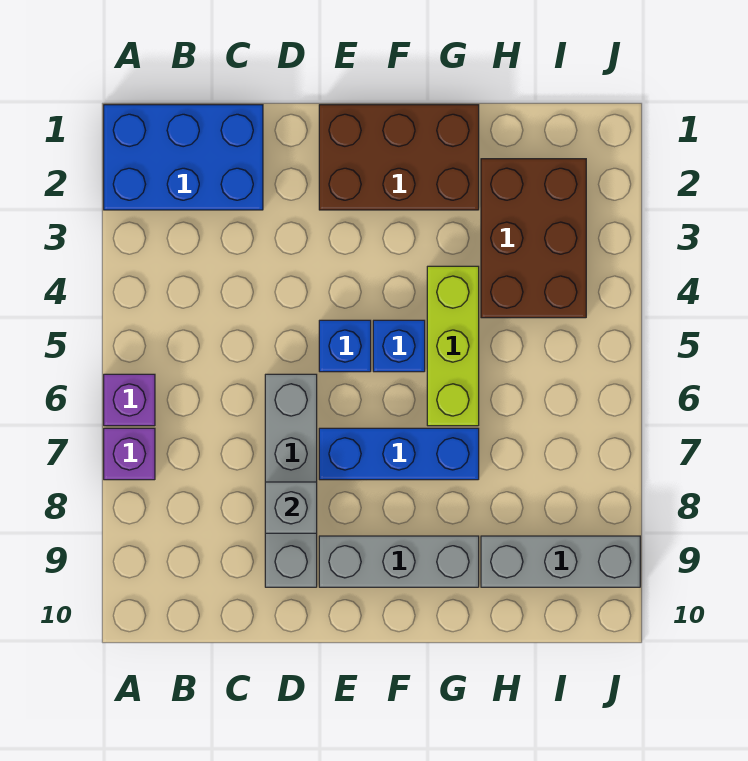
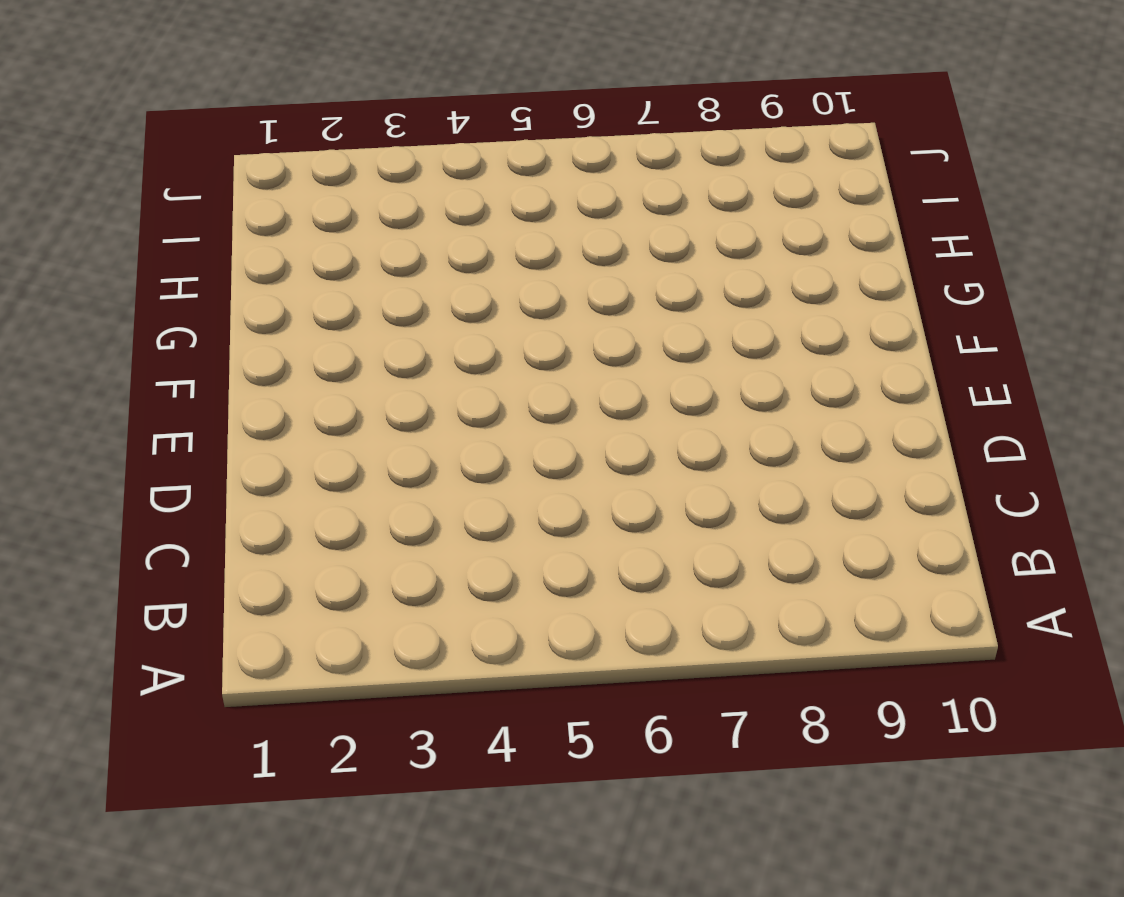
none -> blue 2x3 brick [104,105,263,210]
none -> purple 1x1 brick [104,374,155,426]
none -> purple 1x1 brick [104,428,155,480]

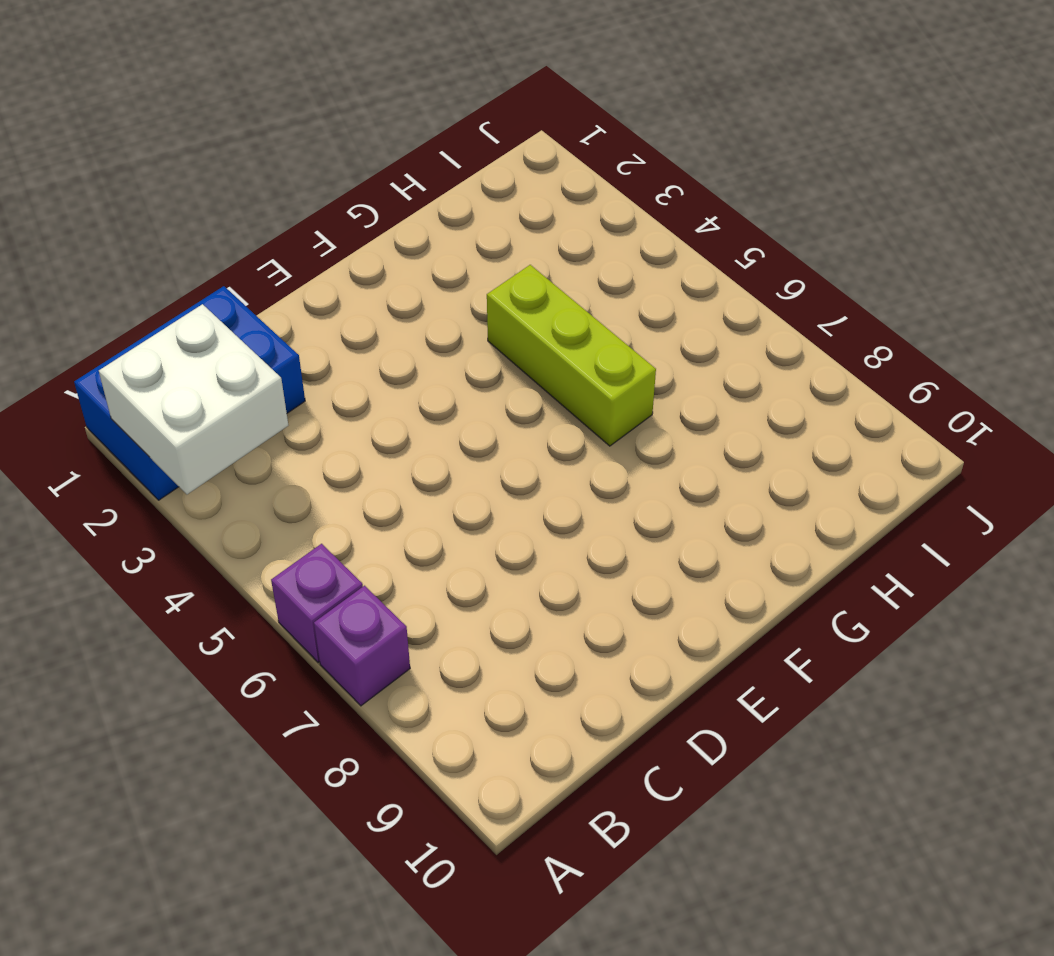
white 2x2 brick [99,304,288,494] -> none
none -> grey 1x4 brick [265,374,317,587]
none -> brown 2x3 brick [319,105,479,210]
none -> blue 1x1 brick [319,320,371,372]

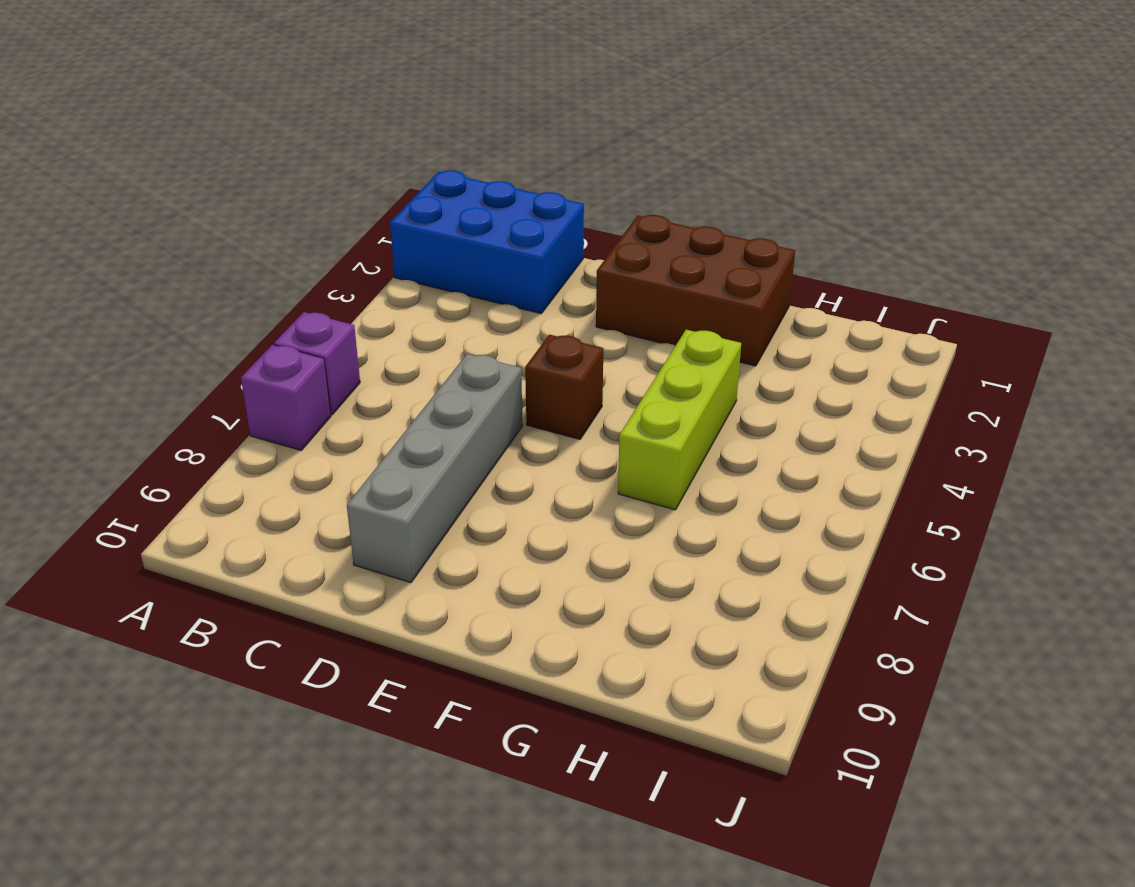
brown 1x1 brick [525,335,603,439] -> blue 1x1 brick [319,320,371,372]
none -> blue 1x3 brick [319,428,479,480]
none -> grey 1x3 brick [319,536,479,587]
none -> blue 1x1 brick [373,320,425,372]

